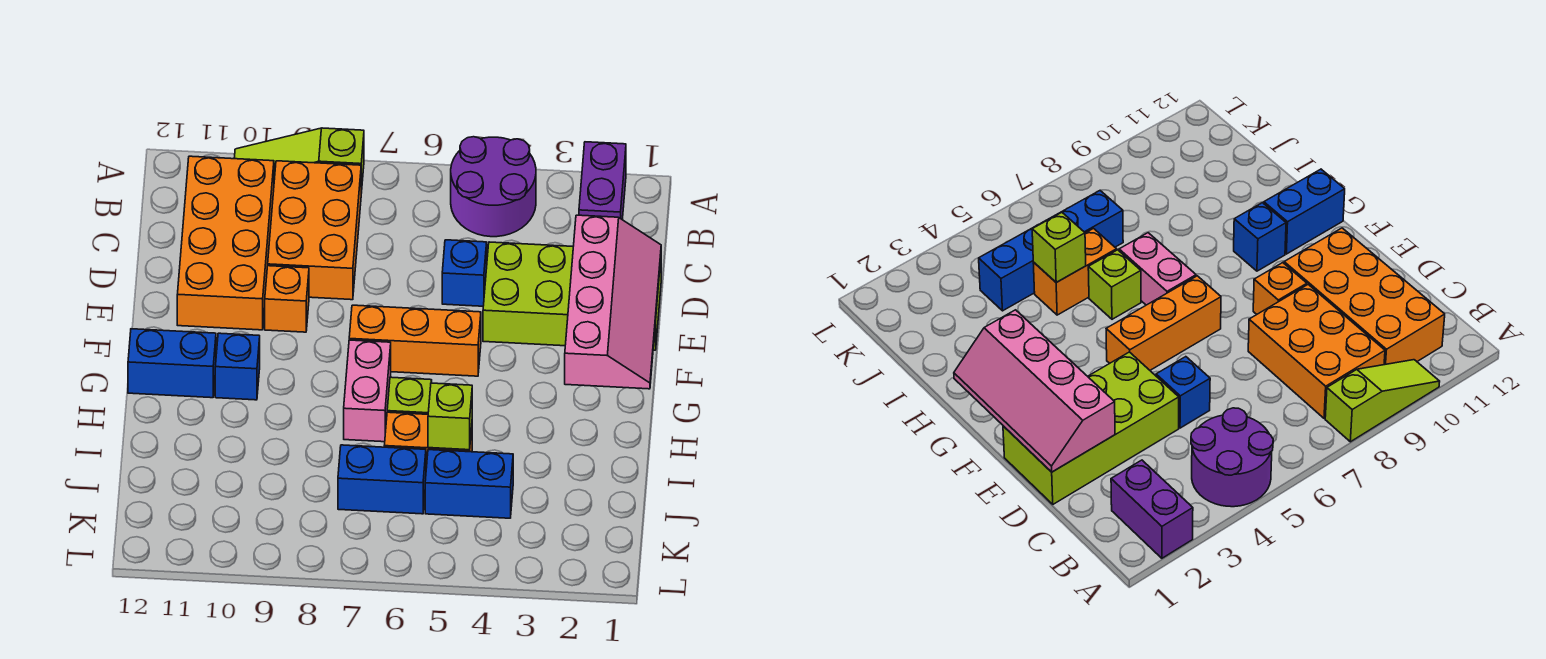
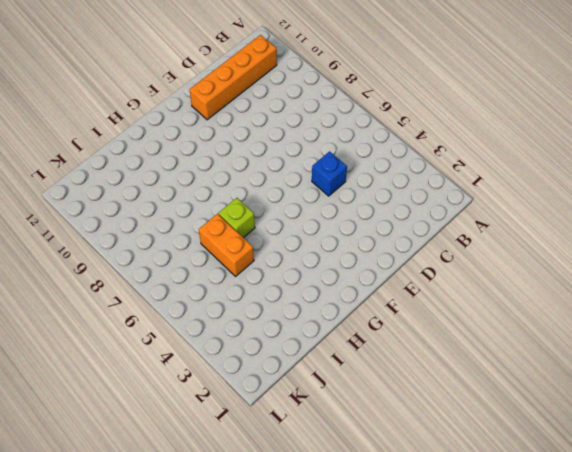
orange 1x4 brick [190,35,277,120] -> orange 2x4 brick [177,156,274,330]
none -> purple 1x2 brick [579,142,626,220]
none -> purple 2x2 round brick [451,137,536,237]
none -> lime 1x3 slope [234,128,364,193]

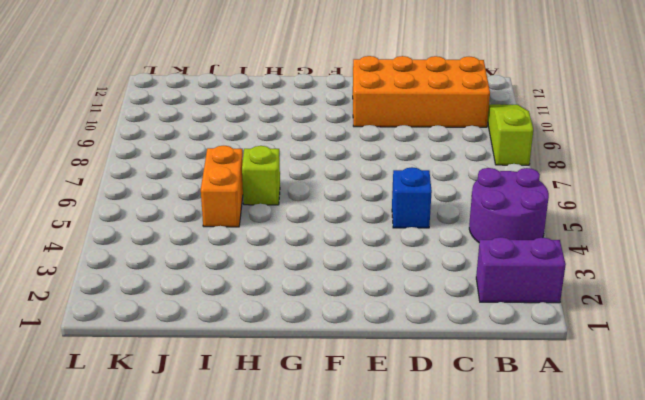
none -> orange 2x3 brick [268,161,361,300]
none -> lime 2x4 brick [483,242,661,350]
none -> orange 1x1 brick [265,266,309,332]

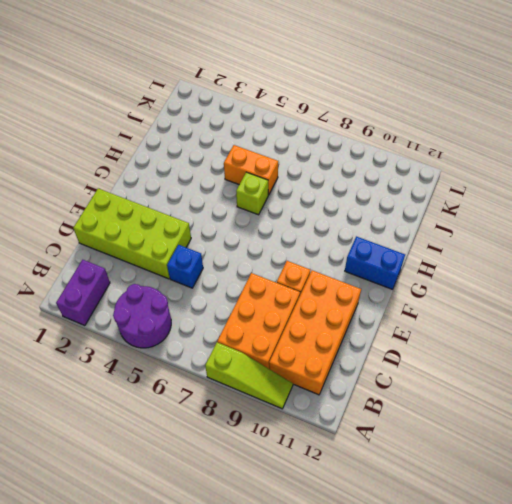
none -> orange 1x3 brick [349,305,481,376]
none -> pink 1x2 brick [344,340,391,442]
none -> blue 1x1 brick [215,333,260,400]

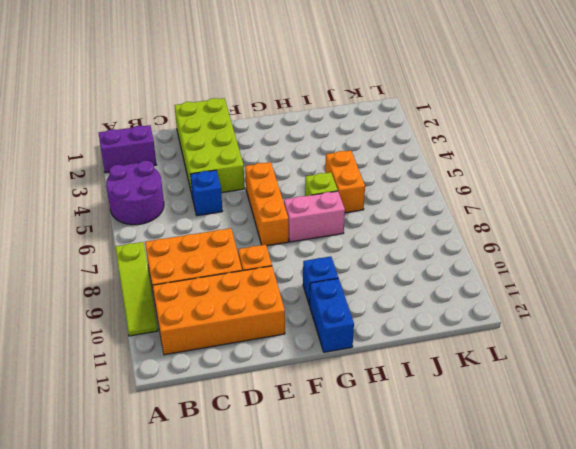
none -> blue 1x2 brick [425,450,513,518]
none -> blue 1x2 brick [338,445,426,514]
none -> pink 2x4 slope [565,215,661,389]

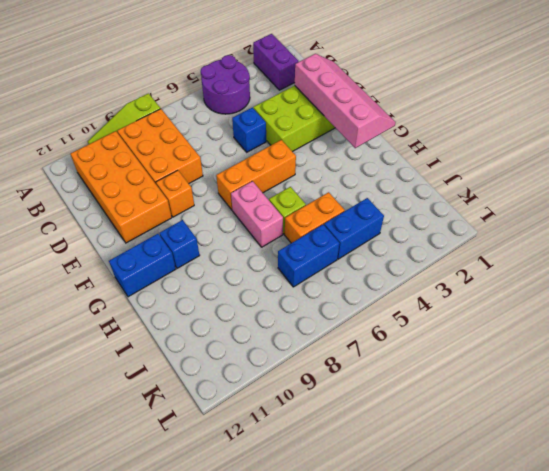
none -> lime 1x1 brick [428,383,472,450]

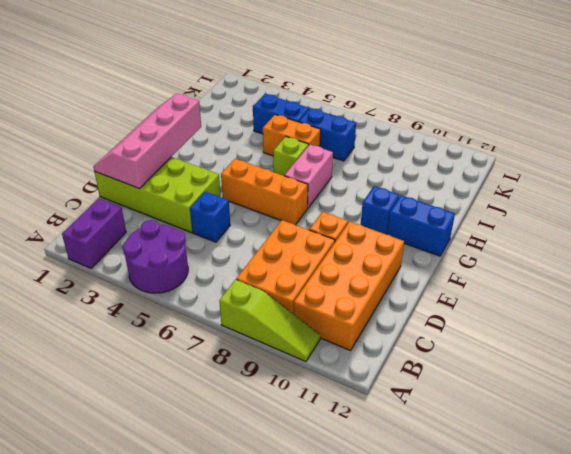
none -> lime 1x1 brick [428,383,472,450]

